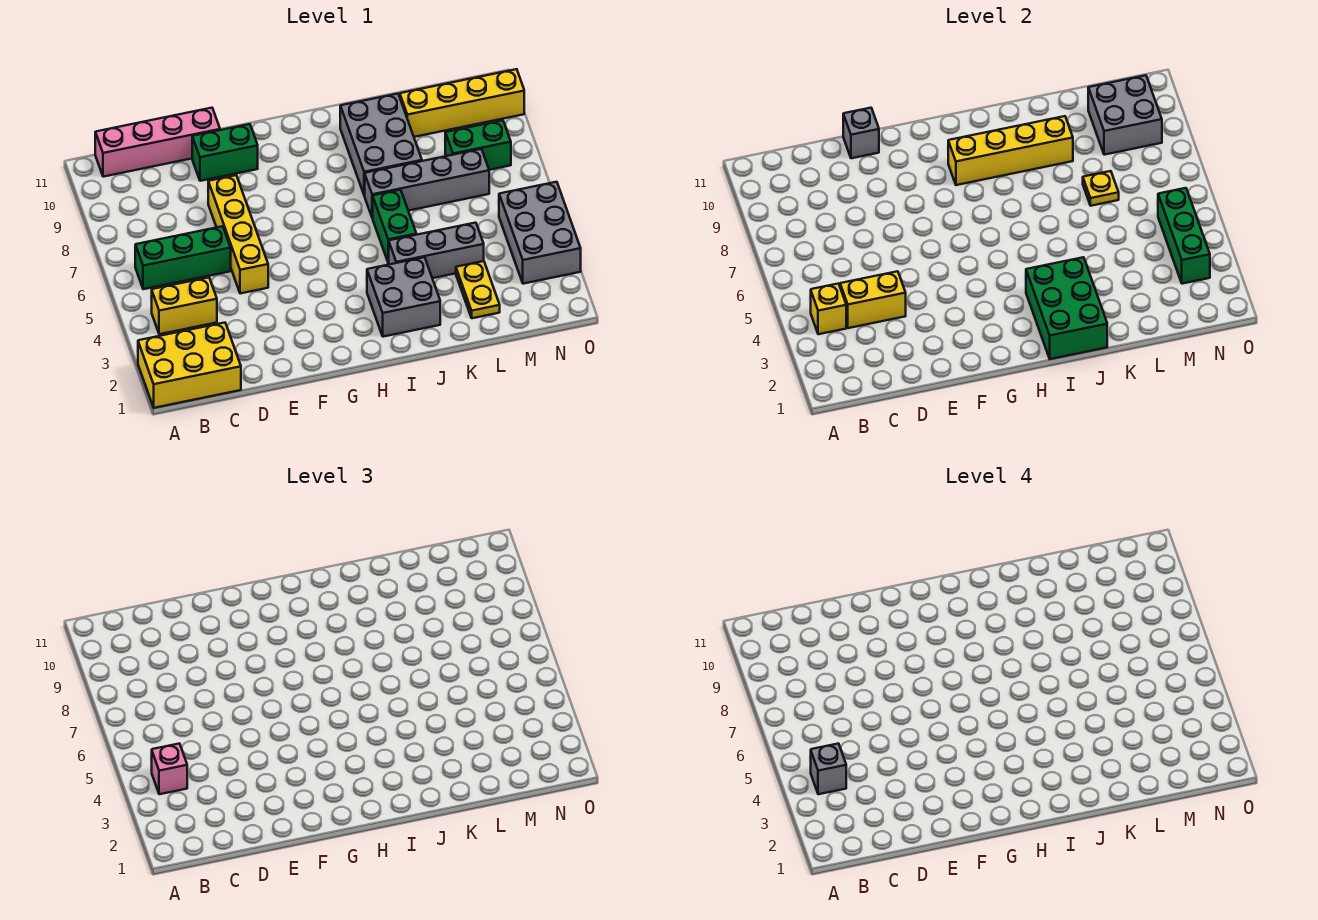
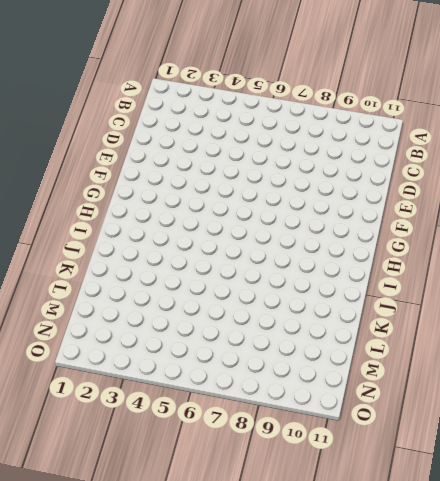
none -> yellow 2x3 brick [138,323,241,408]
none -> yellow 1x2 brick [152,278,217,334]
none -> green 1x3 brick [135,226,231,289]

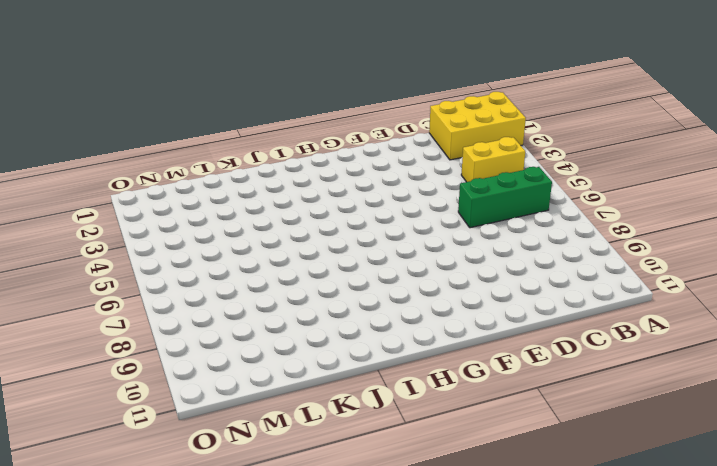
none -> pink 1x4 brick [95,108,220,177]
none -> yellow 1x4 brick [208,175,268,294]
none -> green 1x2 brick [192,124,258,181]

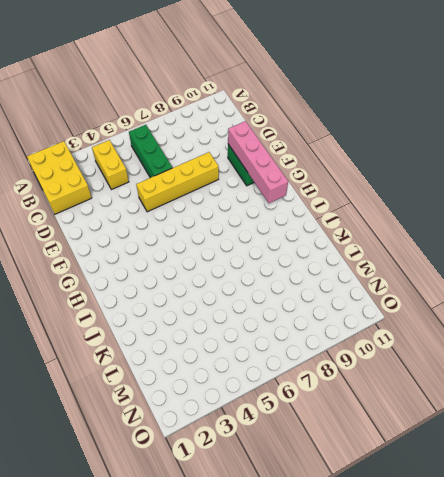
pink 1x4 brick [228,121,288,203] -> pink 1x4 brick moved to [95,108,220,177]
none -> grey 2x2 brick [367,257,440,337]
none -> grey 1x3 brick [389,223,484,278]
none -> green 1x2 brick [373,190,416,263]

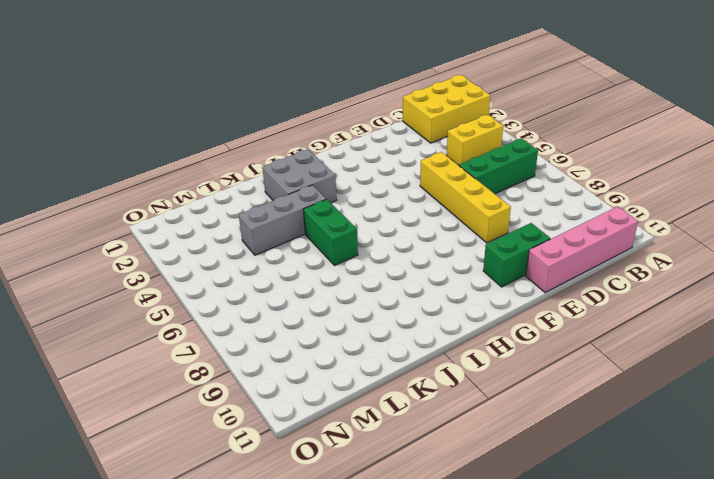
none -> grey 1x4 brick [365,149,489,218]
none -> grey 2x3 brick [340,94,422,196]
none -> yellow 1x2 plate [456,261,500,318]

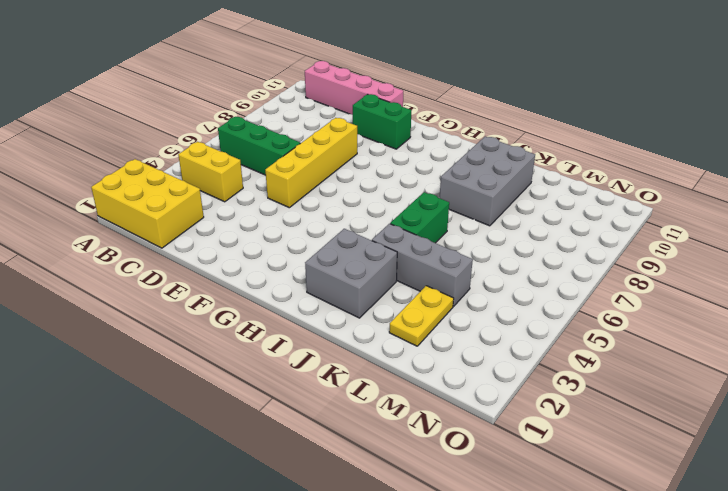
none -> grey 1x4 brick [365,149,489,218]
none -> yellow 1x4 brick [400,69,524,137]
none -> green 1x2 brick [445,120,511,170]

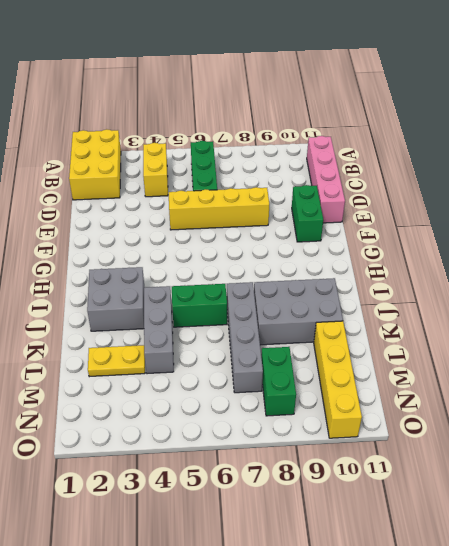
none -> grey 2x3 brick [499,182,581,284]
none -> yellow 1x1 brick [811,284,846,334]
none -> yellow 1x2 brick [840,271,906,328]

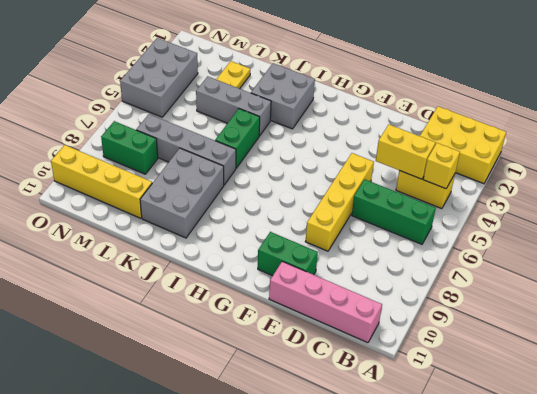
none -> grey 1x1 brick [843,108,879,158]
none -> yellow 1x4 brick [948,116,1073,185]
none -> green 2x3 brick [1026,257,1107,359]

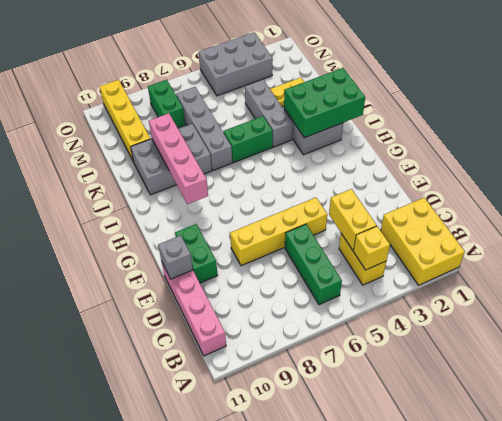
pink 1x4 brick [149,113,208,204] -> yellow 1x4 brick [948,116,1073,185]
none -> yellow 1x1 plate [1083,171,1119,206]
none -> grey 2x2 brick [1088,75,1162,155]
none -> green 1x3 brick [1158,188,1210,284]

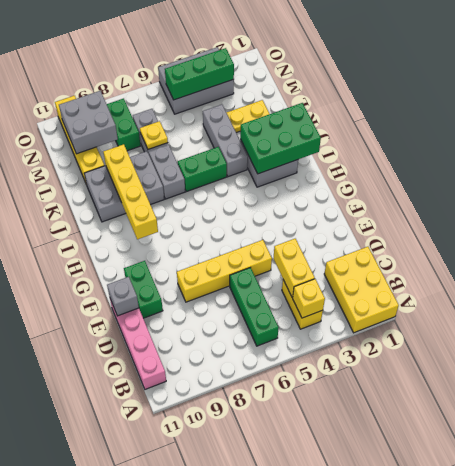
none -> pink 1x1 brick [152,744,187,794]
none -> grey 1x1 brick [811,744,846,794]

